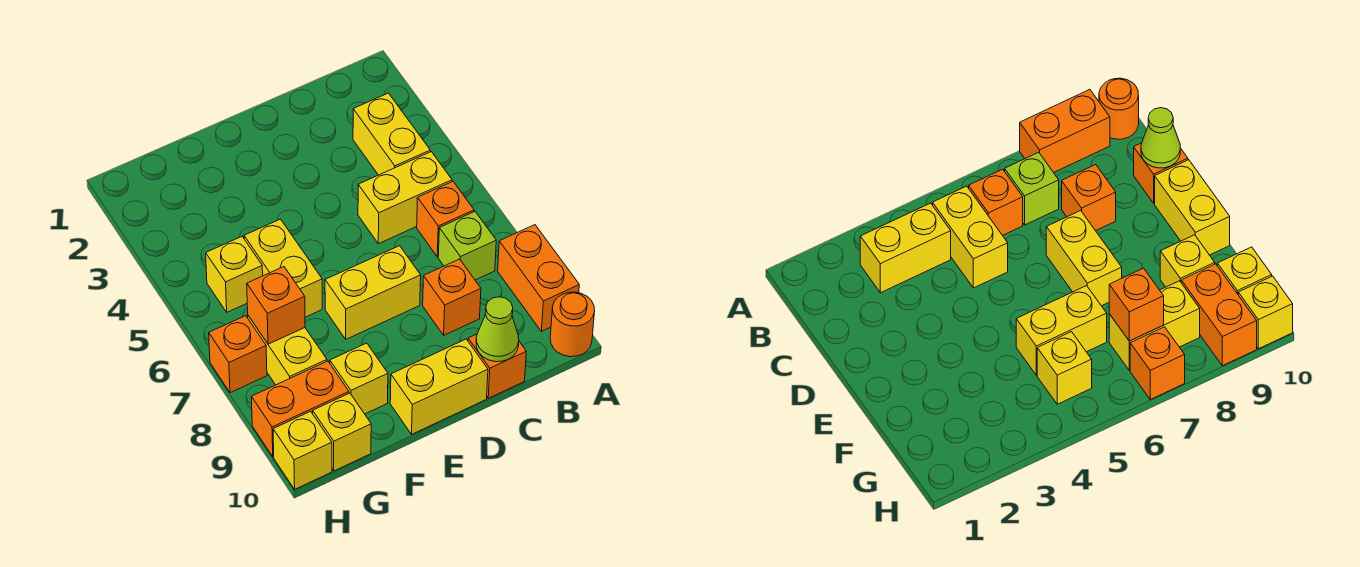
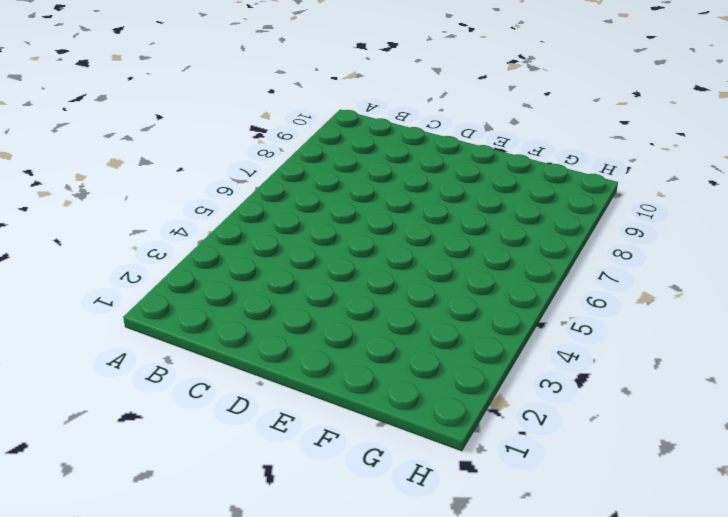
none -> orange 1x2 brick [498,225,579,331]
none -> orange 1x1 round brick [550,292,595,357]
none -> yellow 1x2 brick [353,93,430,175]

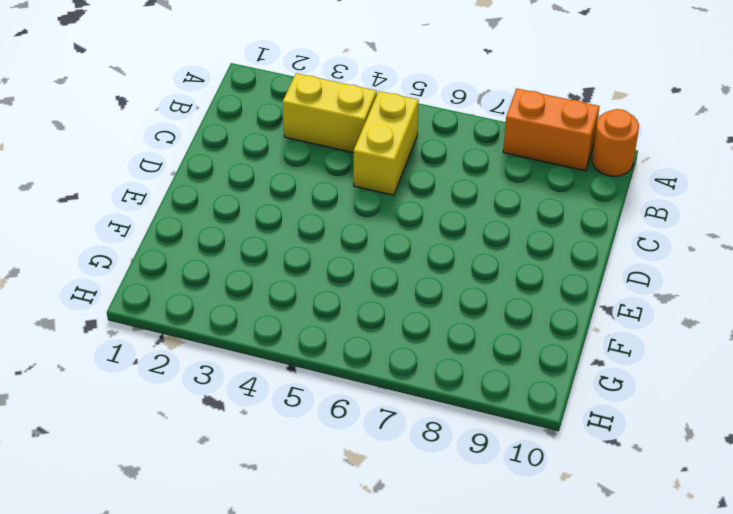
none -> orange 1x1 brick [417,182,474,257]
none -> lime 1x1 brick [438,212,496,280]
none -> orange 1x1 brick [423,259,481,335]

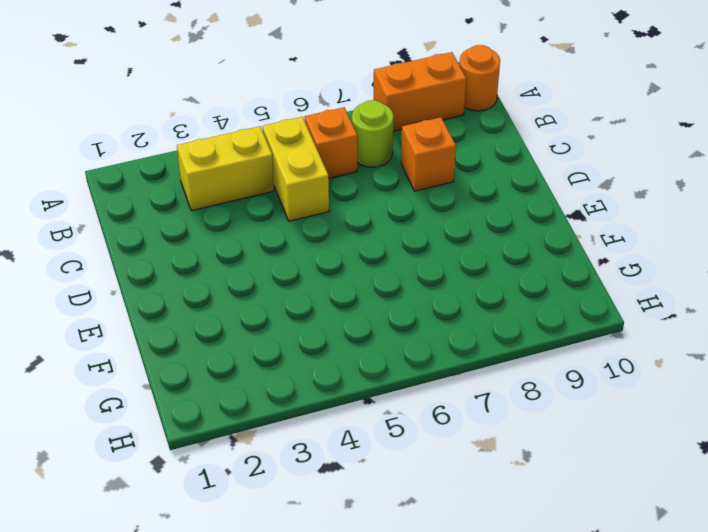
lime 1x1 round brick [352,100,394,167] -> lime 1x1 brick [438,212,496,280]
none -> orange 1x1 brick [468,334,526,398]
none -> yellow 1x2 brick [325,246,421,339]
none -> yellow 1x2 brick [390,339,488,434]

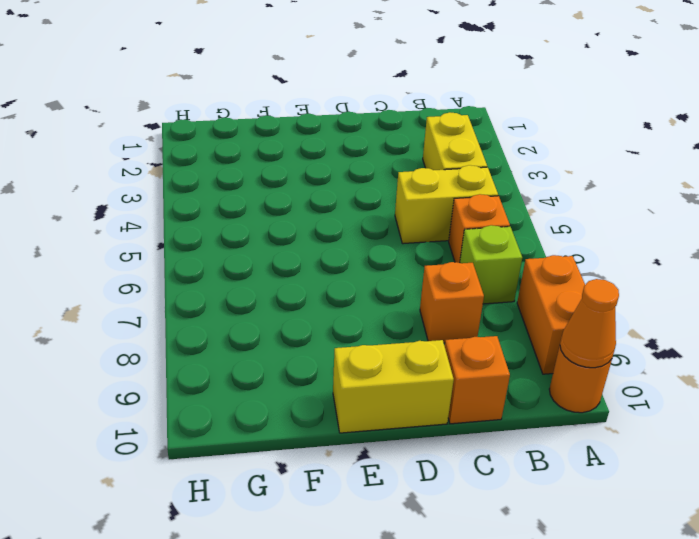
orange 1x1 cone [560,279,619,368] -> none
none -> yellow 1x2 brick [325,246,421,339]
none -> yellow 1x2 brick [244,219,322,317]
none -> yellow 1x1 brick [330,343,388,414]

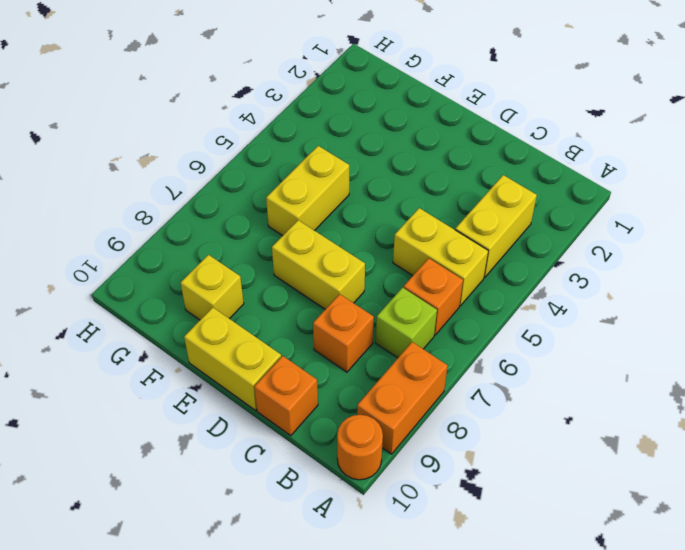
none -> yellow 1x1 brick [206,237,263,312]
none -> yellow 1x2 brick [248,316,327,385]
none -> orange 1x2 brick [251,361,349,457]

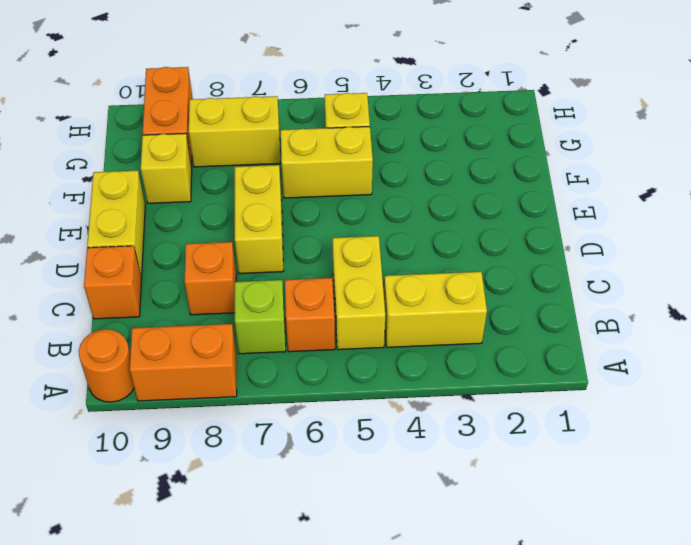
none -> yellow 1x1 brick [313,393,371,471]
none -> orange 1x1 brick [209,316,267,393]
none -> yellow 1x1 brick [273,411,332,489]

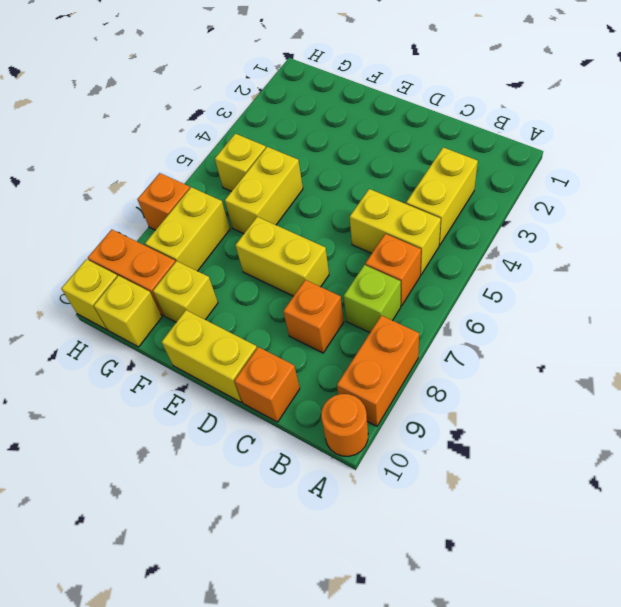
none -> lime 1x1 cone [476,297,519,362]
none -> orange 1x1 brick [247,267,305,344]

